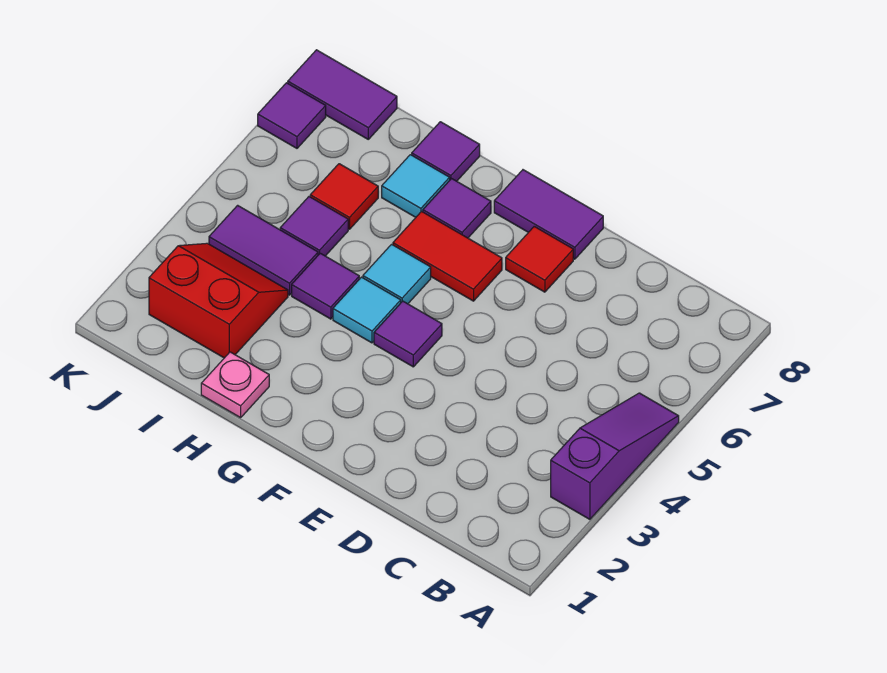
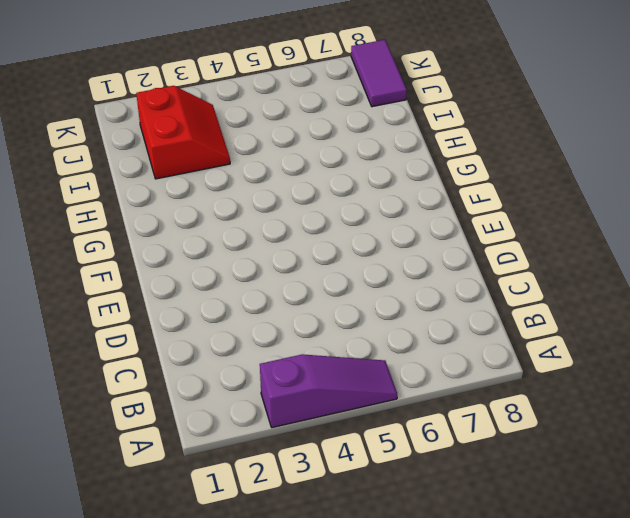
none -> red 1x1 tile [506,226,573,292]
none -> purple 1x2 tile [494,170,603,259]
none -> purple 1x1 tile [374,301,442,367]

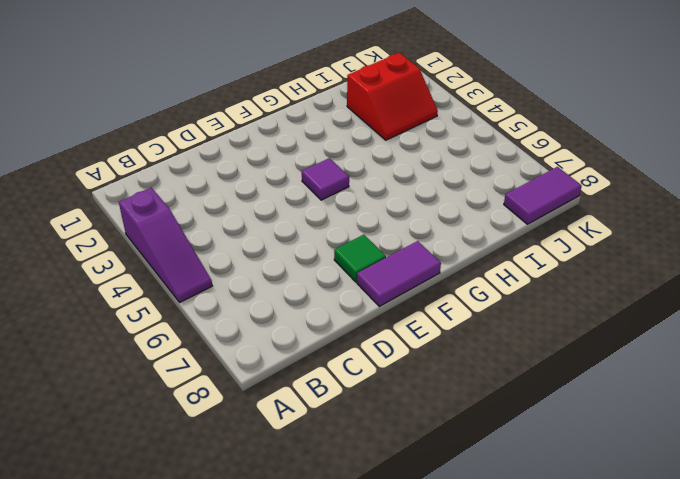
green 1x1 tile [334,235,386,282] -> red 1x1 tile [506,226,573,292]
none -> red 1x2 tile [393,211,502,301]
none -> cyan 1x1 tile [333,277,401,343]
none -> cyan 1x1 tile [363,244,431,304]

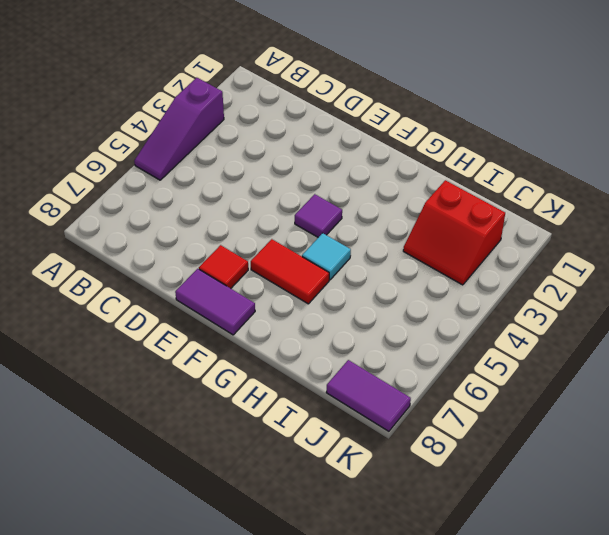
none -> cyan 1x1 tile [333,277,401,343]
none -> purple 1x1 tile [423,179,491,238]
none -> pink 1x1 plate [201,352,269,418]

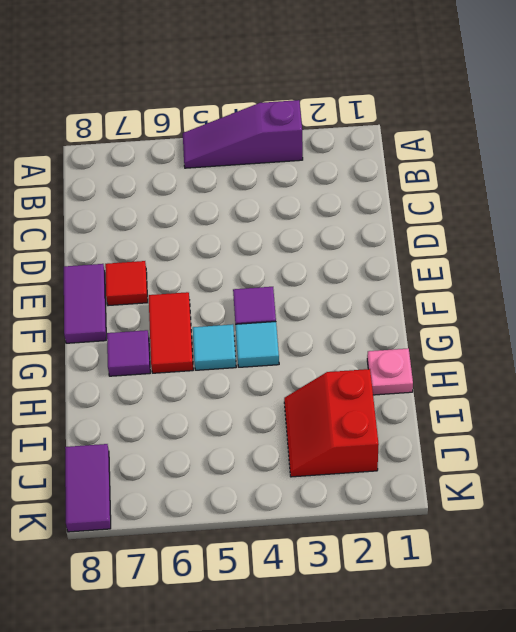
none -> purple 1x1 tile [292,253,359,319]
none -> cyan 1x1 tile [382,155,450,217]
none -> purple 1x1 tile [412,122,480,181]

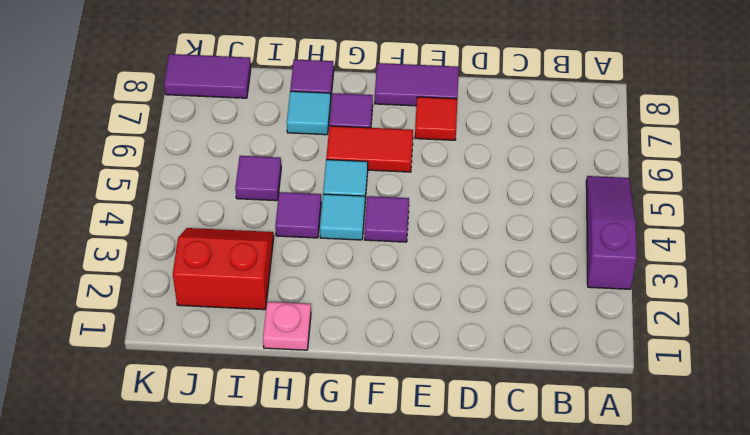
none -> purple 1x2 tile [209,205,318,295]
none -> red 1x1 tile [310,164,378,229]
none -> purple 1x1 tile [258,83,326,148]

